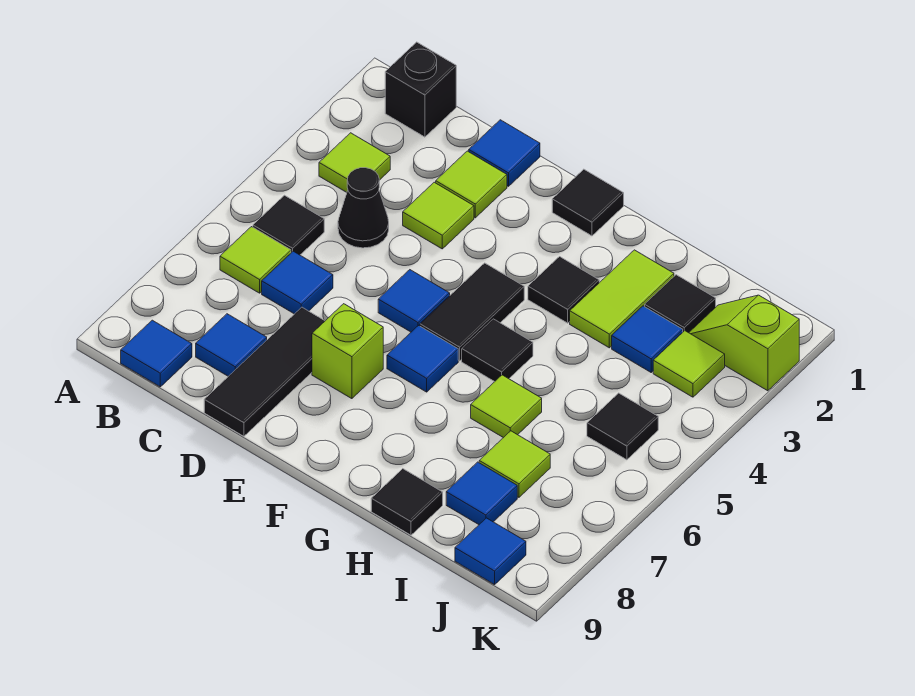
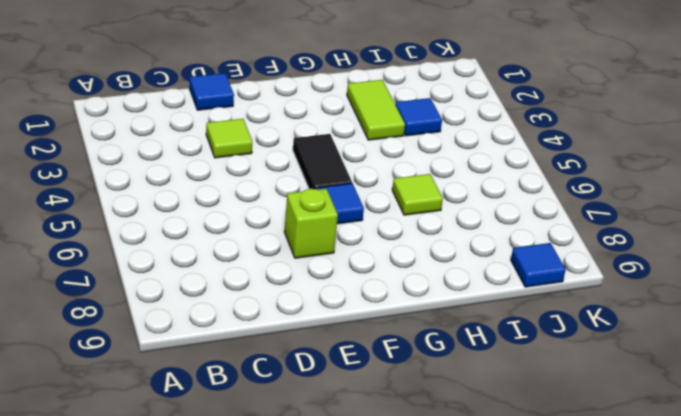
none -> black 1x1 brick [385,42,456,137]
none -> lime 1x1 tile [319,133,390,192]
none -> black 1x1 tile [253,195,324,255]
none -> lime 1x1 tile [220,227,291,293]

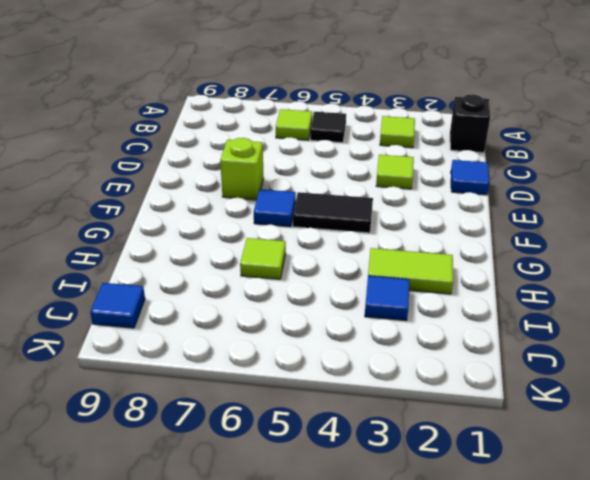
none -> blue 1x1 tile [121,320,192,387]
none -> black 1x1 cone [338,168,389,248]
none -> blue 1x1 tile [262,251,333,314]
none -> blue 1x1 tile [196,314,267,376]

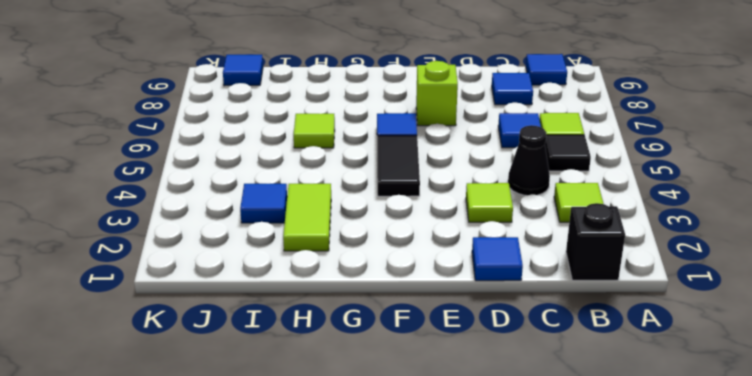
none -> lime 1x1 tile [436,151,507,218]
none -> black 1x3 tile [204,307,325,436]
none -> blue 1x1 tile [378,270,450,332]
none -> black 1x1 tile [552,169,624,236]

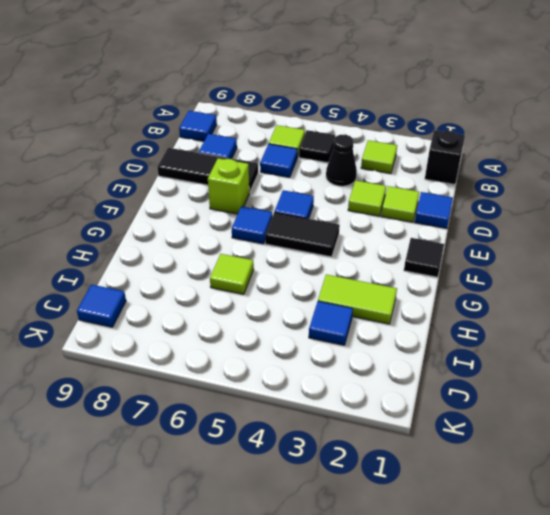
none -> black 1x1 tile [528,257,599,323]
none -> black 1x1 tile [462,319,533,382]
none -> black 1x1 tile [371,469,443,535]
none -> black 1x1 tile [645,275,716,333]

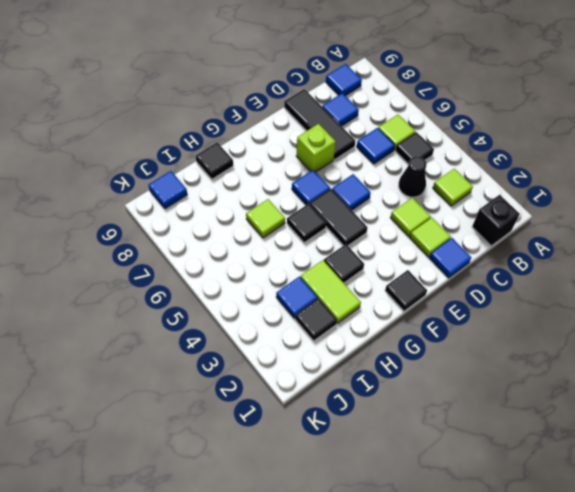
none -> lime 1x1 tile [479,431,550,497]
none -> blue 1x1 tile [446,462,517,525]
none -> lime 1x2 slope [689,295,799,391]
none -> lime 1x1 tile [653,331,725,397]

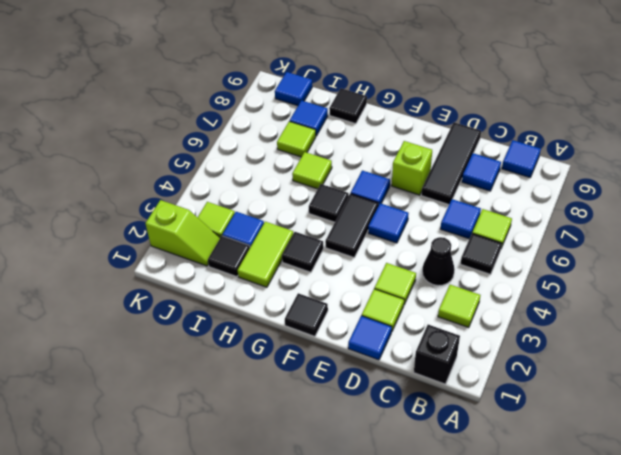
none -> black 1x1 tile [587,393,658,460]

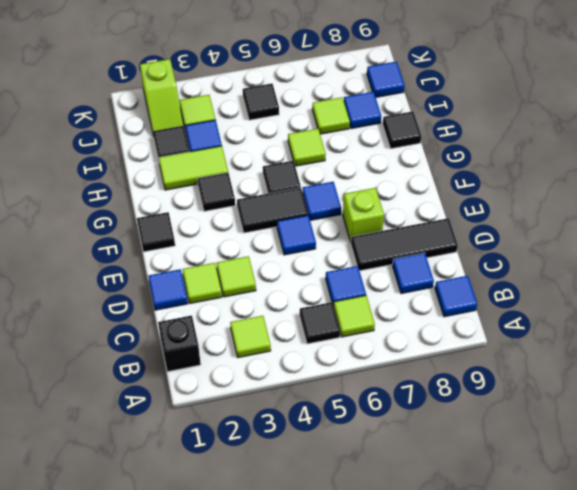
none -> black 1x1 cone [338,168,389,248]

